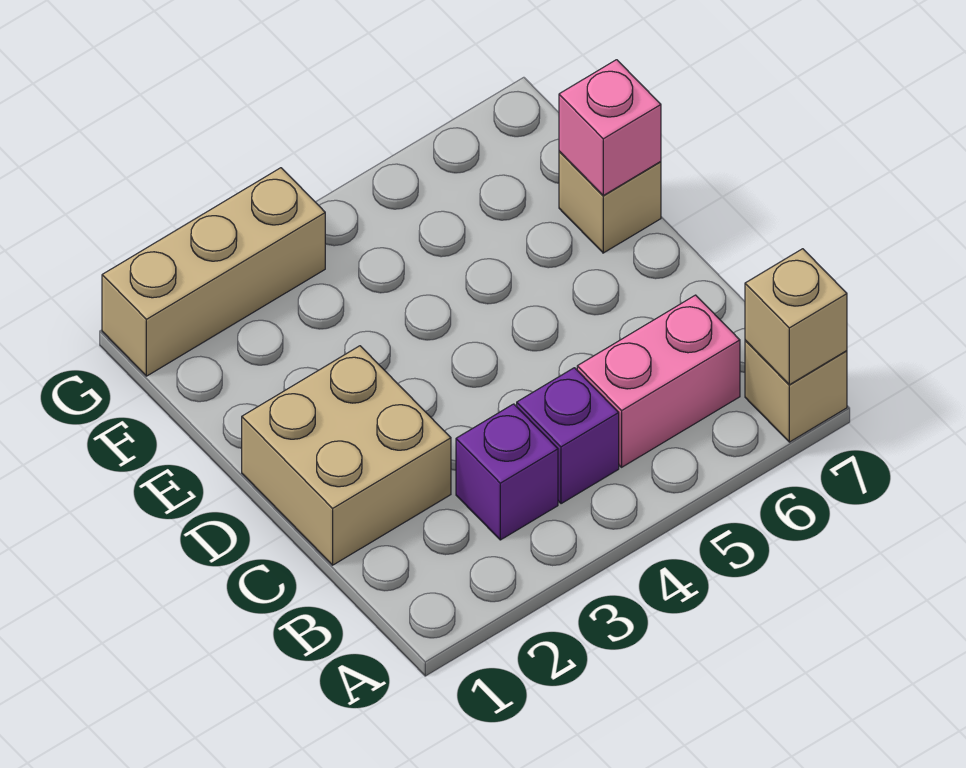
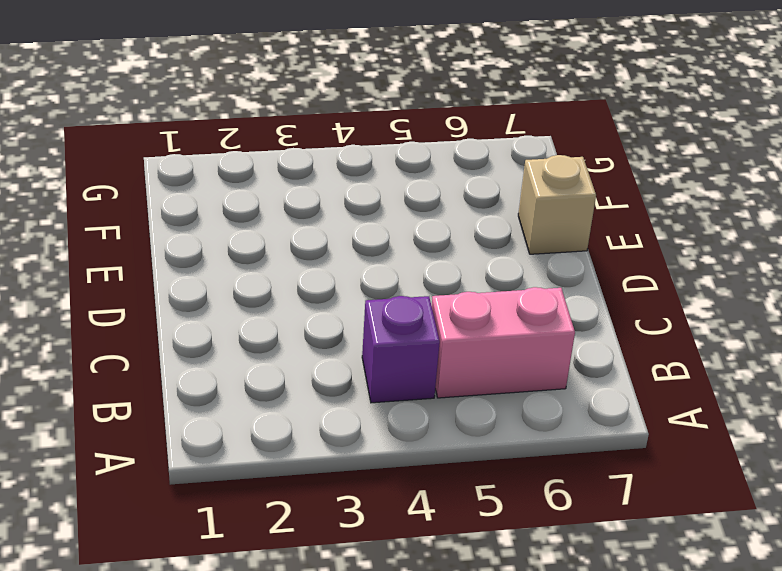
none -> tan 1x1 brick [745,340,847,442]
none -> purple 1x1 brick [456,404,558,540]

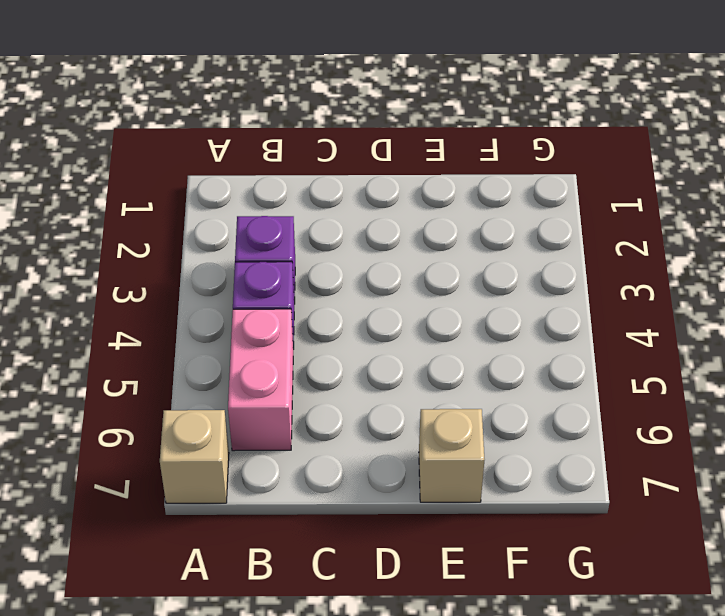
none -> tan 2x2 brick [242,346,451,565]
none -> tan 1x3 brick [102,168,325,376]

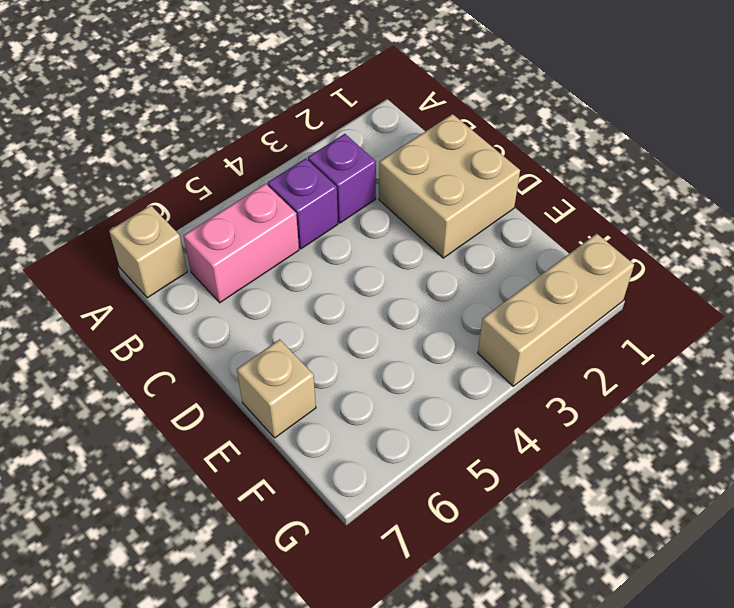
none -> tan 1x1 brick [745,249,847,385]
none -> pink 1x1 brick [559,60,661,195]

